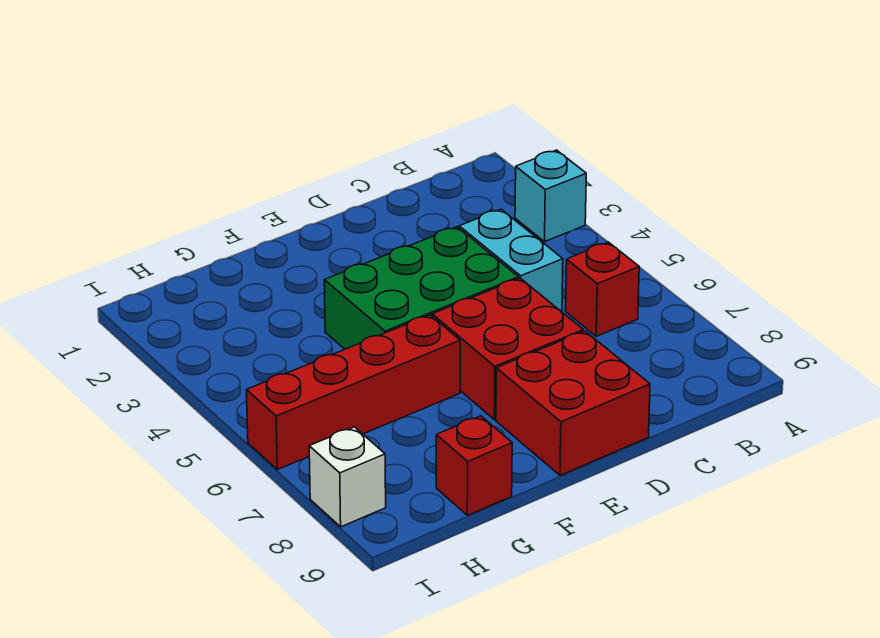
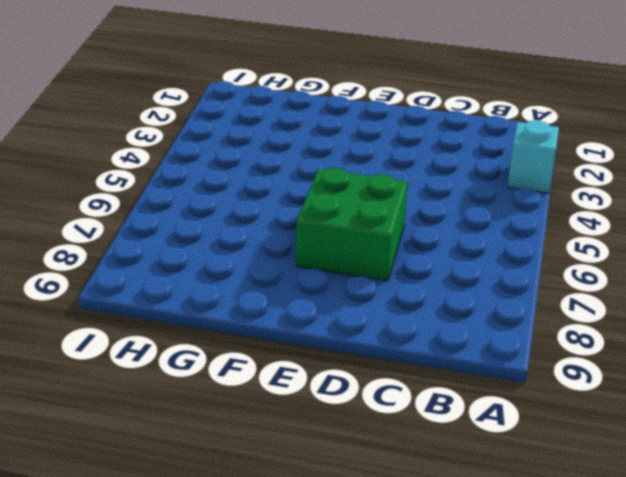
green 2x2 brick [296,168,407,281] -> red 2x2 brick [432,278,583,420]
none -> red 1x1 brick [566,242,639,336]
none -> cyan 1x2 brick [459,209,563,312]

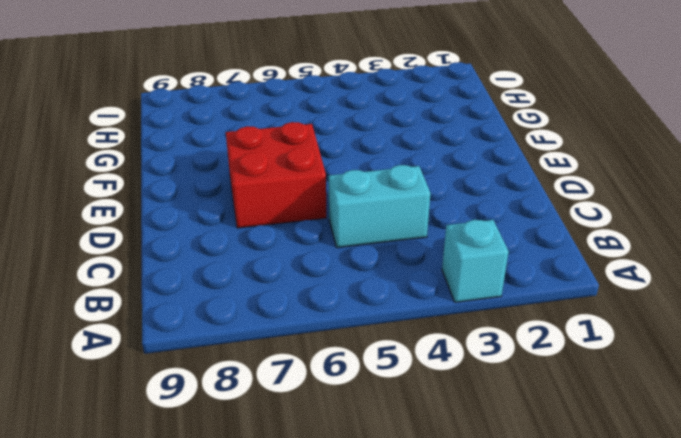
none -> red 1x1 brick [566,242,639,336]
none -> green 2x3 brick [324,227,519,349]

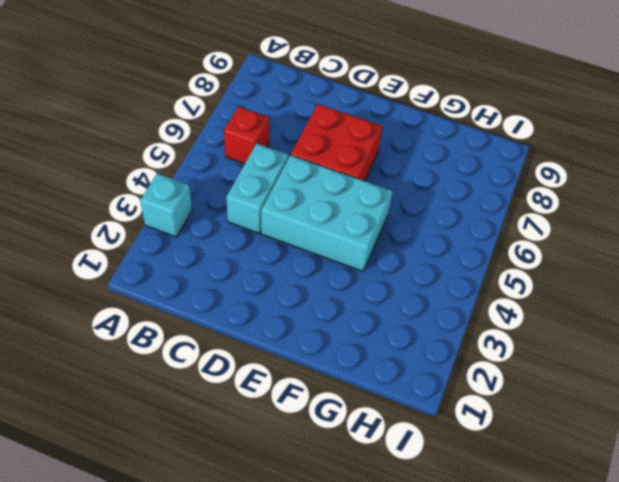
cyan 2x3 brick [261,155,393,271] -> green 2x3 brick [324,227,519,349]
none -> red 2x2 brick [496,331,650,475]
none -> red 1x4 brick [246,315,460,470]

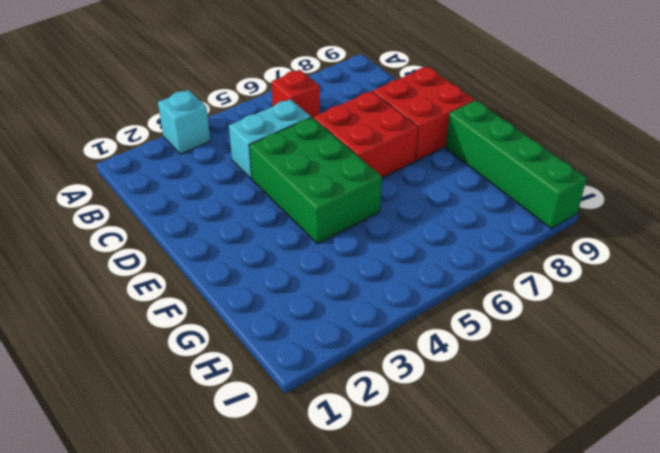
green 1x4 brick [446,101,587,228] -> red 1x1 brick [436,416,512,515]
none -> red 1x4 brick [246,315,460,470]
none -> white 1x1 brick [309,427,386,527]

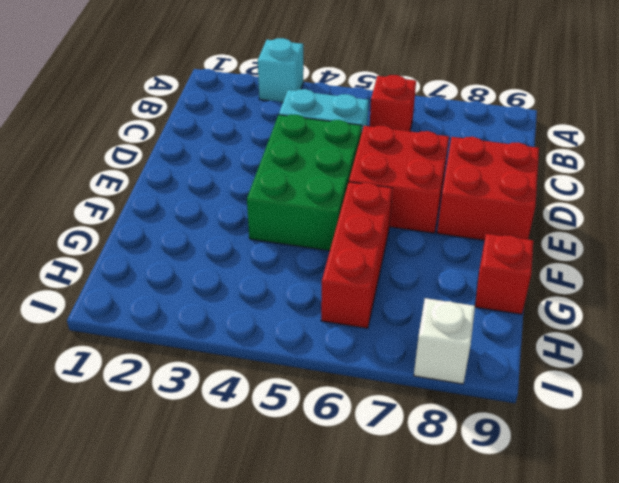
red 1x3 brick [321,182,393,328] -> red 1x4 brick [246,315,460,470]

